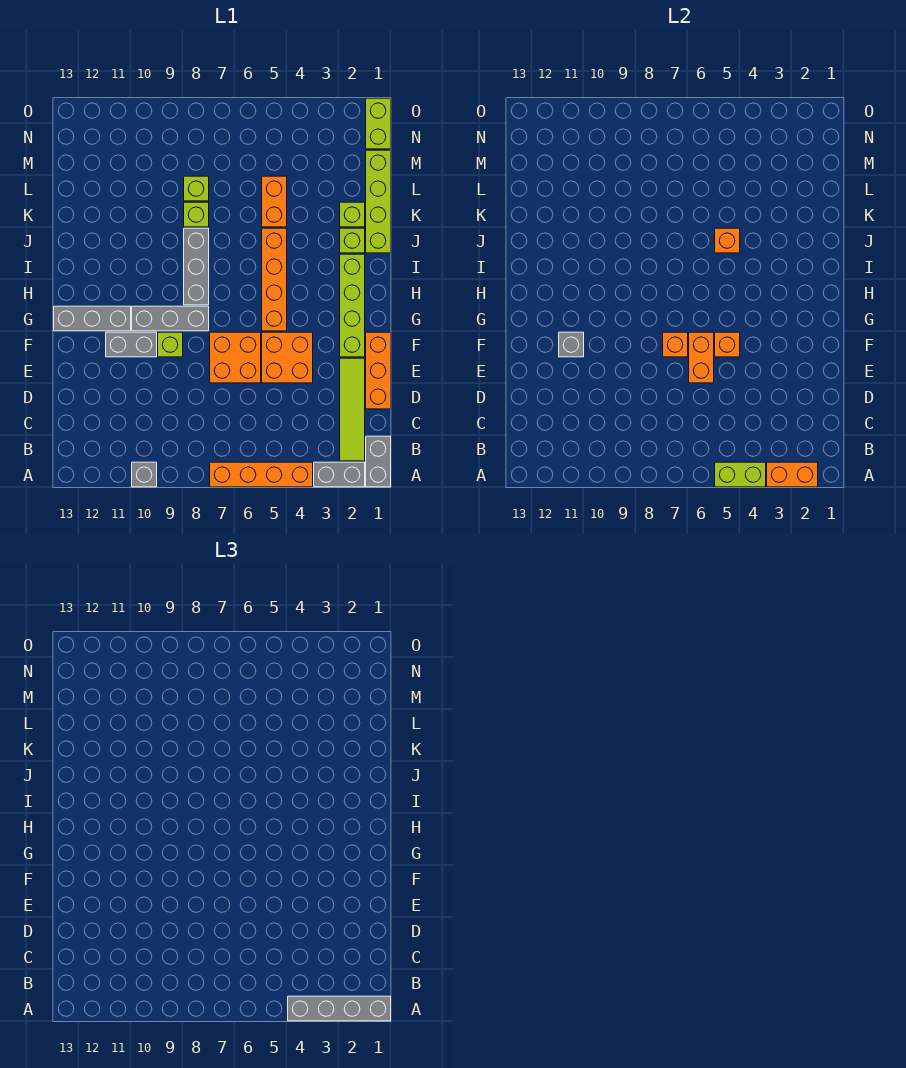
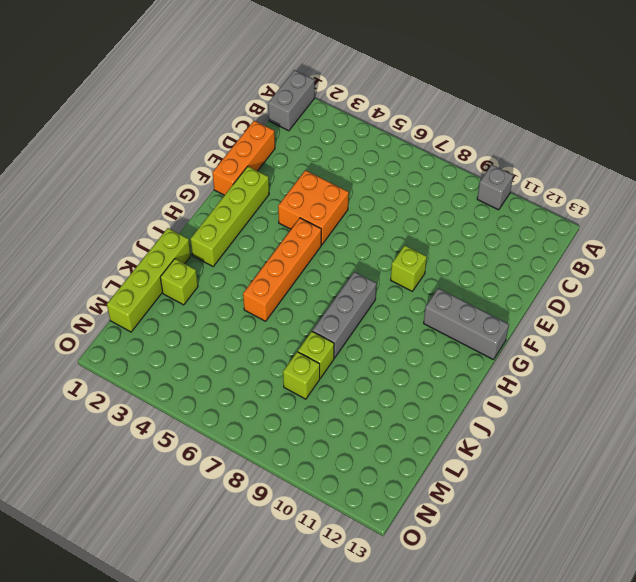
none -> grey 1x2 brick [314,462,365,487]
none -> orange 1x4 brick [210,462,313,487]
none -> lime 1x4 tile [340,358,365,461]
none -> orange 2x2 brick [210,332,261,383]

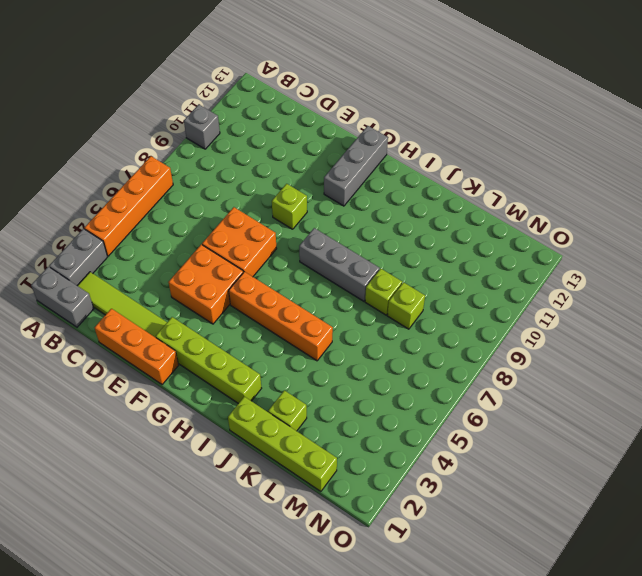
none -> grey 1x2 brick [106,332,157,357]
none -> grey 1x3 brick [132,306,209,331]
none -> lime 1x1 brick [340,228,365,253]
none -> orange 1x2 brick [262,176,287,227]

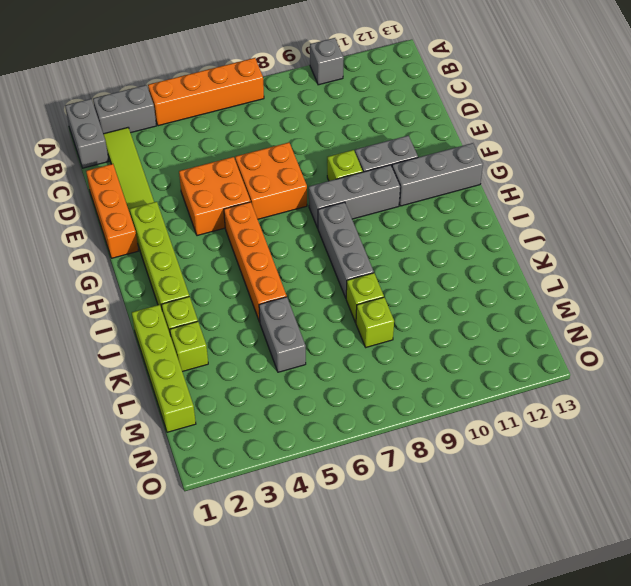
grey 1x2 brick [259,297,306,372] -> orange 1x2 brick [262,176,287,227]
none -> lime 1x2 brick [366,98,391,149]
none -> orange 1x2 brick [767,462,818,487]
none -> lime 1x2 brick [715,462,766,487]
none -> orange 1x2 brick [689,332,714,383]

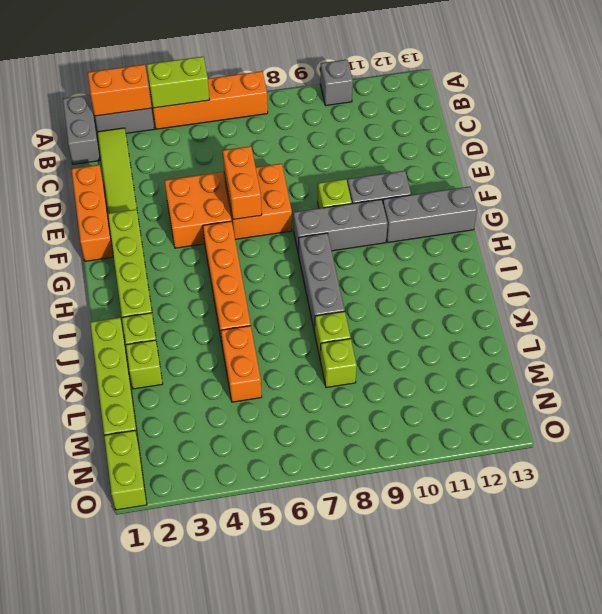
none -> orange 1x1 brick [715,332,740,357]
none -> orange 1x1 brick [663,332,688,357]
none -> grey 1x1 brick [559,332,584,357]
none -> orange 1x1 brick [715,228,740,253]

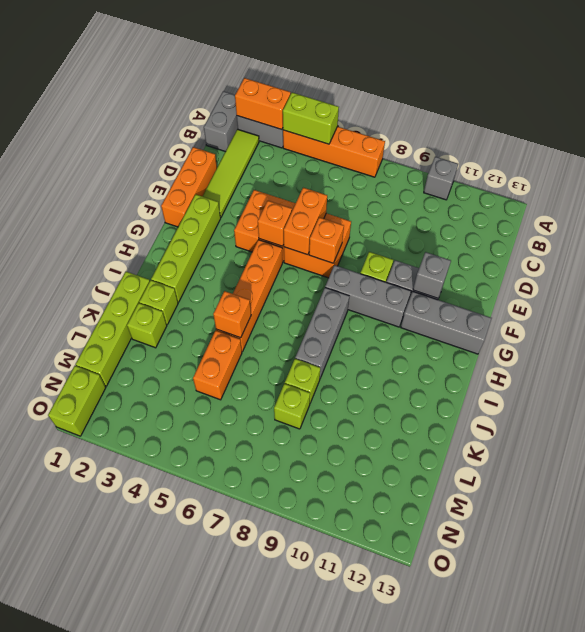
none -> grey 1x4 brick [288,996,391,1021]

